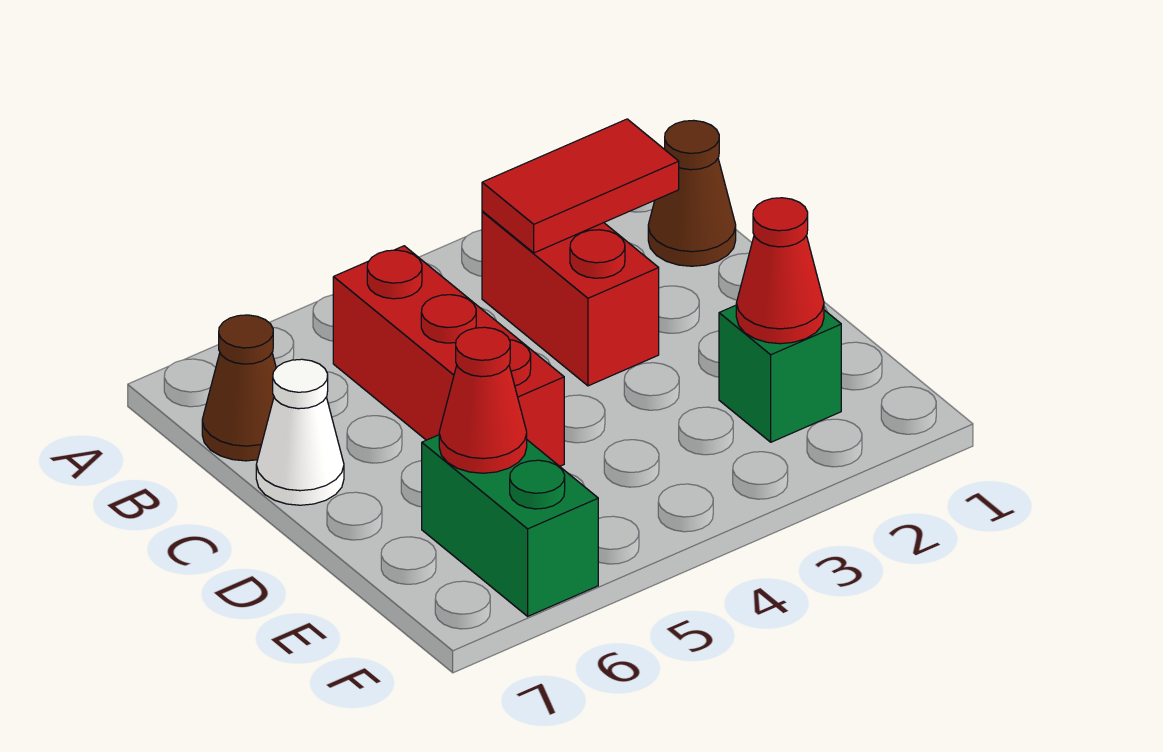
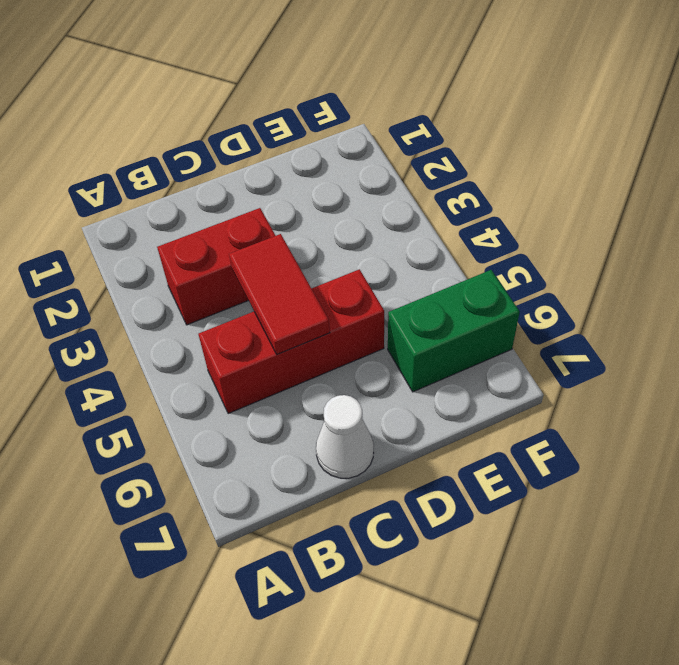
red 1x2 tile [229,234,330,354] -> red 1x2 tile moved to [482,119,679,253]
none -> brown 1x1 cone [648,120,736,266]
none -> brown 1x1 cone [202,315,276,461]

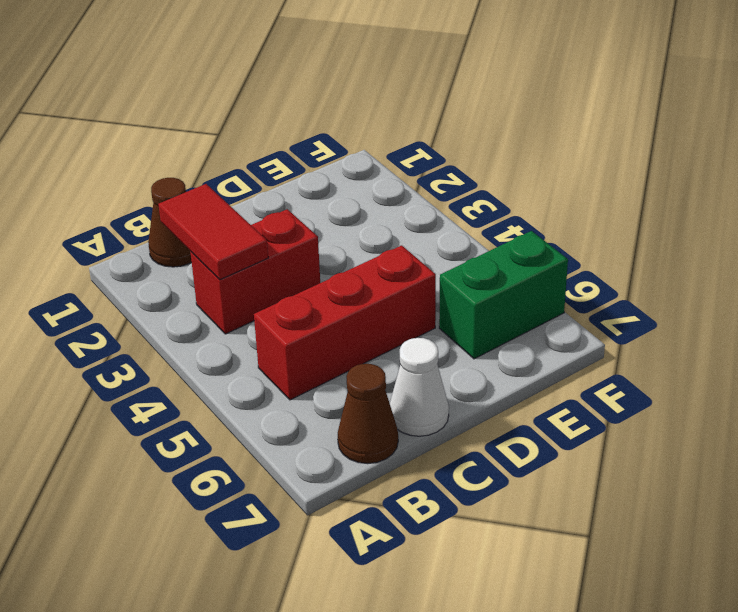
none -> green 1x1 brick [719,305,841,442]
none -> red 1x1 cone [736,198,824,344]

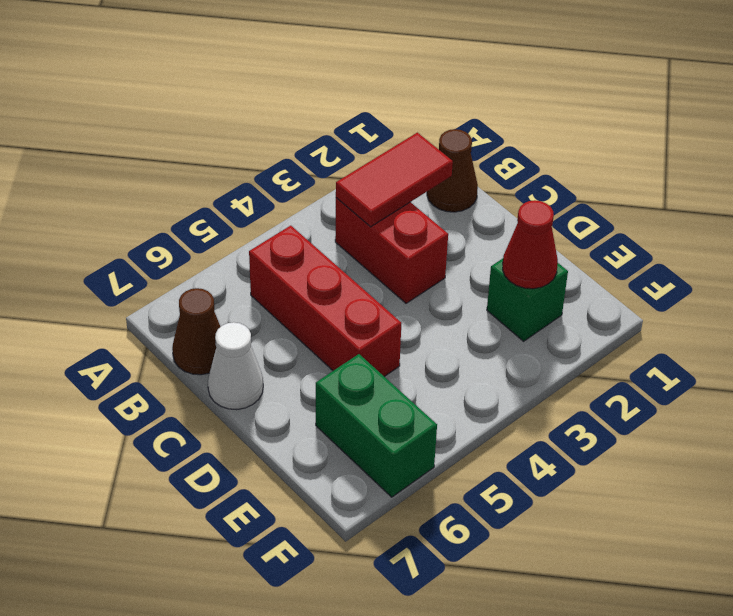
none -> red 1x1 cone [439,327,527,473]

